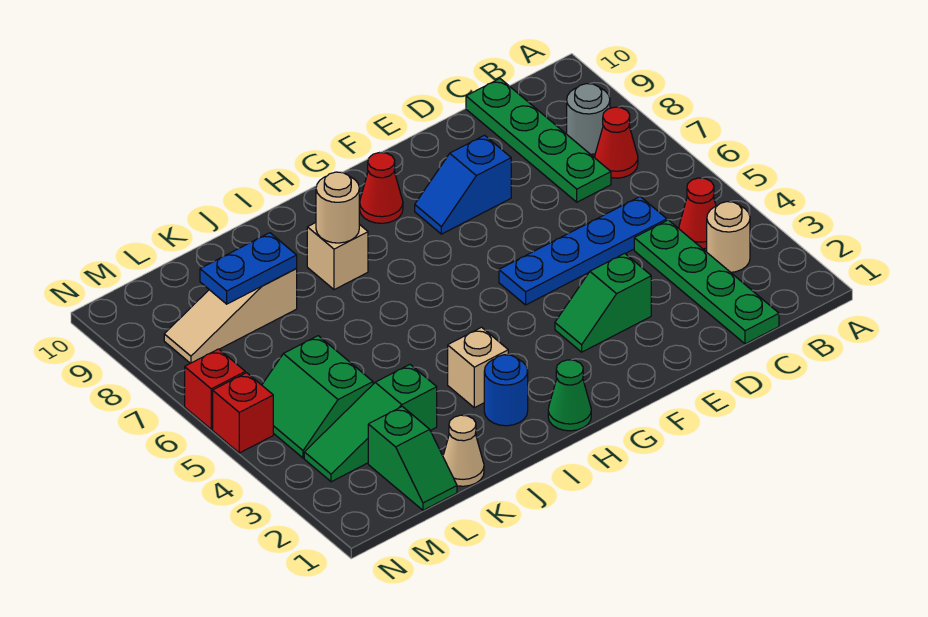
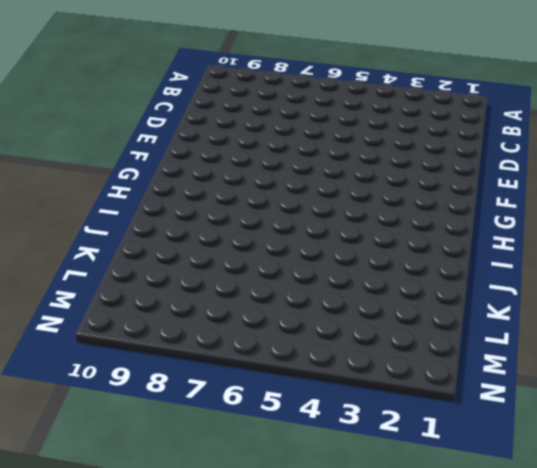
none -> tan 1x1 round brick [707,202,750,272]
none -> red 1x1 cone [679,178,716,249]
none -> red 1x1 cone [595,107,638,178]

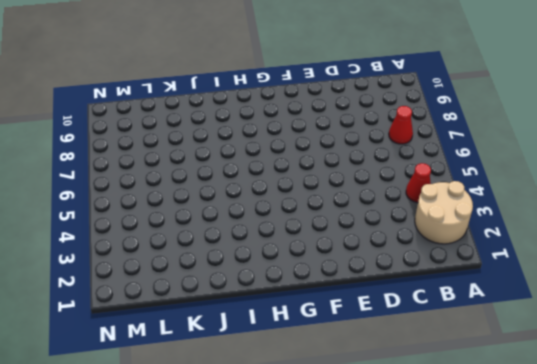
tan 2x2 round brick [415,181,473,244] -> tan 1x1 round brick [707,202,750,272]
none -> grey 1x1 round brick [567,84,610,154]
none -> green 1x4 plate [634,220,779,344]
none -> blue 1x4 plate [499,197,667,305]

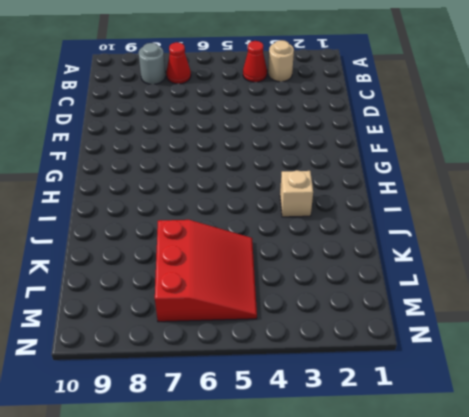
red 3x3 slope [155,220,257,322] -> green 2x2 slope [262,336,373,458]
none -> green 1x4 plate [634,220,779,344]
none -> blue 1x4 plate [499,197,667,305]
none -> green 1x4 plate [466,79,611,202]

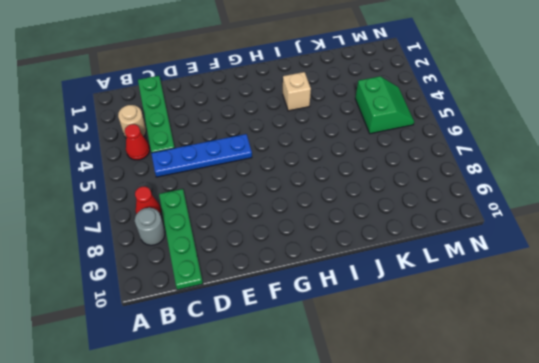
none -> green 1x2 slope [555,253,651,352]
none -> blue 1x2 slope [415,135,511,234]
none -> red 1x1 cone [360,153,403,223]

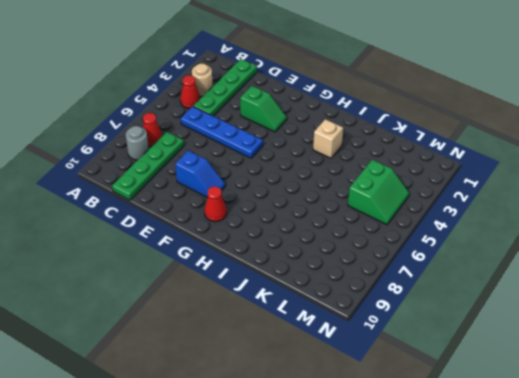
none -> green 1x1 cone [548,360,591,431]
none -> blue 1x1 round brick [484,355,528,426]
none -> tan 1x1 brick [307,223,368,290]

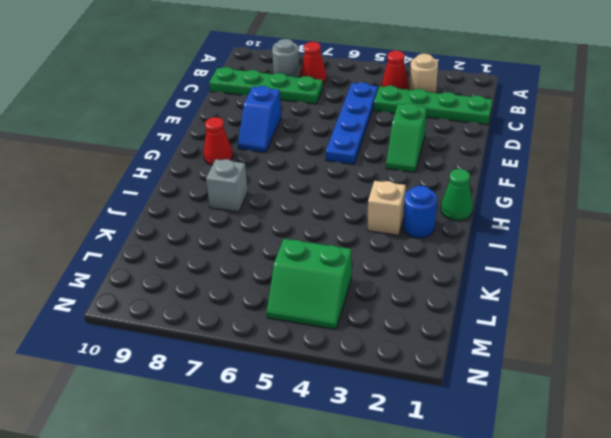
grey 1x1 brick [206,159,248,212] -> tan 1x1 brick [307,223,368,290]
none -> tan 1x1 cone [443,415,484,486]
none -> green 1x3 slope [304,365,437,482]
none -> tan 1x3 slope [164,269,297,363]

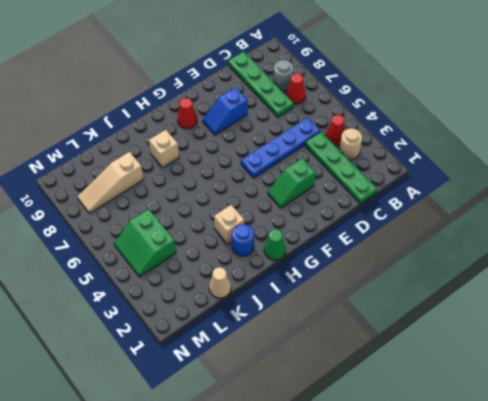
none -> green 1x3 slope [304,365,437,482]
none -> green 1x2 slope [368,406,457,510]
none -> red 1x1 brick [213,373,273,453]

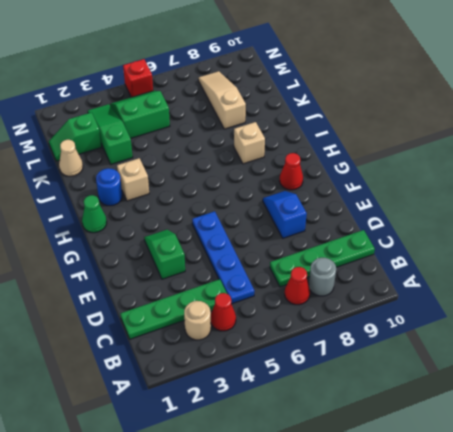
none -> red 1x1 brick [185,349,245,429]
none -> tan 1x1 round brick [316,172,359,243]
none -> blue 1x2 plate [200,233,297,304]

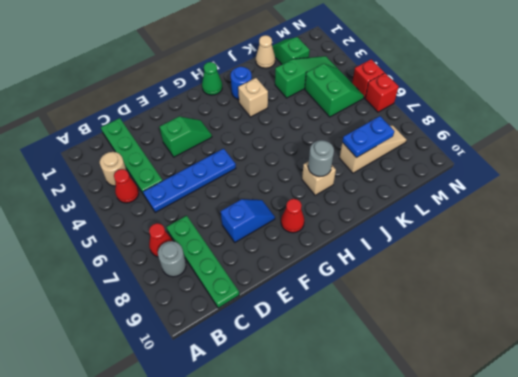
grey 1x1 round brick [308,140,334,176] -> tan 1x1 round brick [316,172,359,243]

